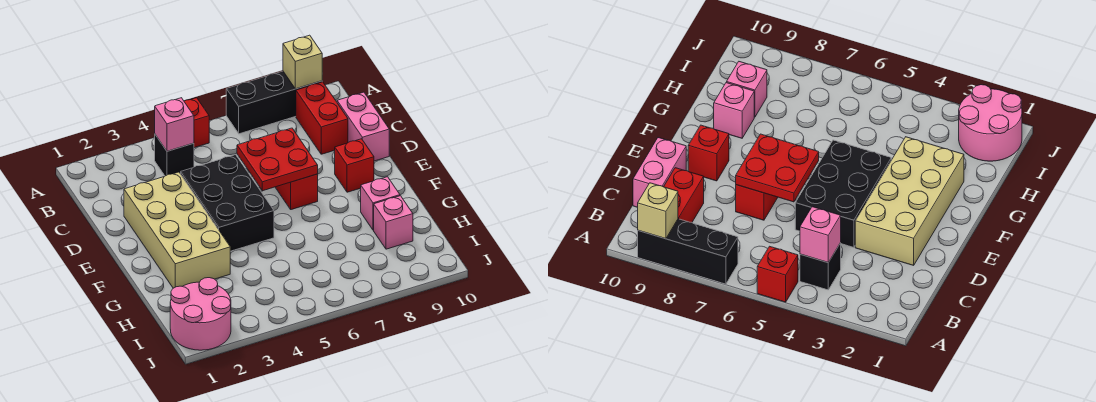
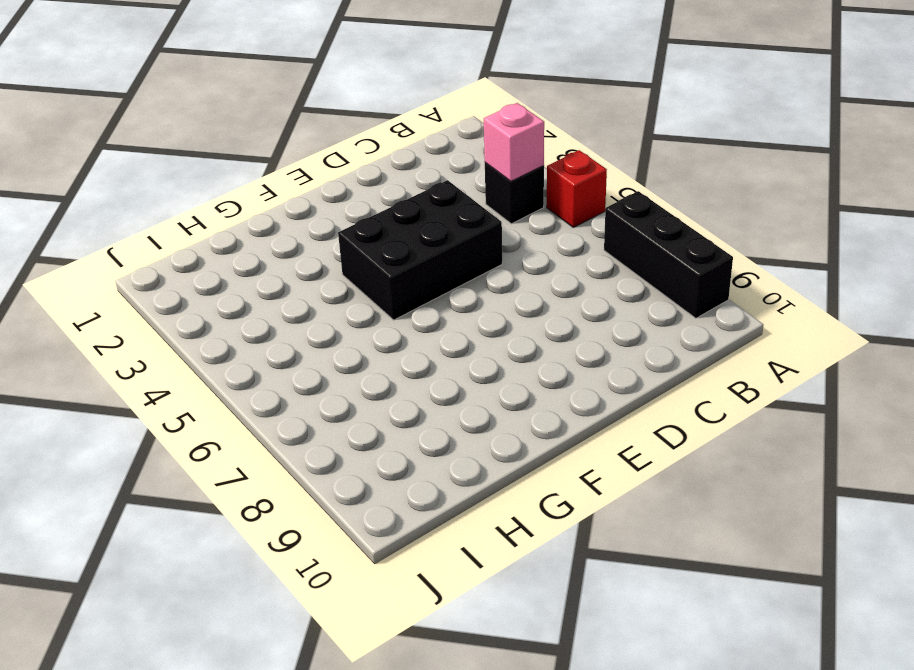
none -> red 1x2 brick [296,82,348,154]
none -> pink 1x2 brick [337,92,389,161]
none -> tan 2x4 brick [124,172,230,288]

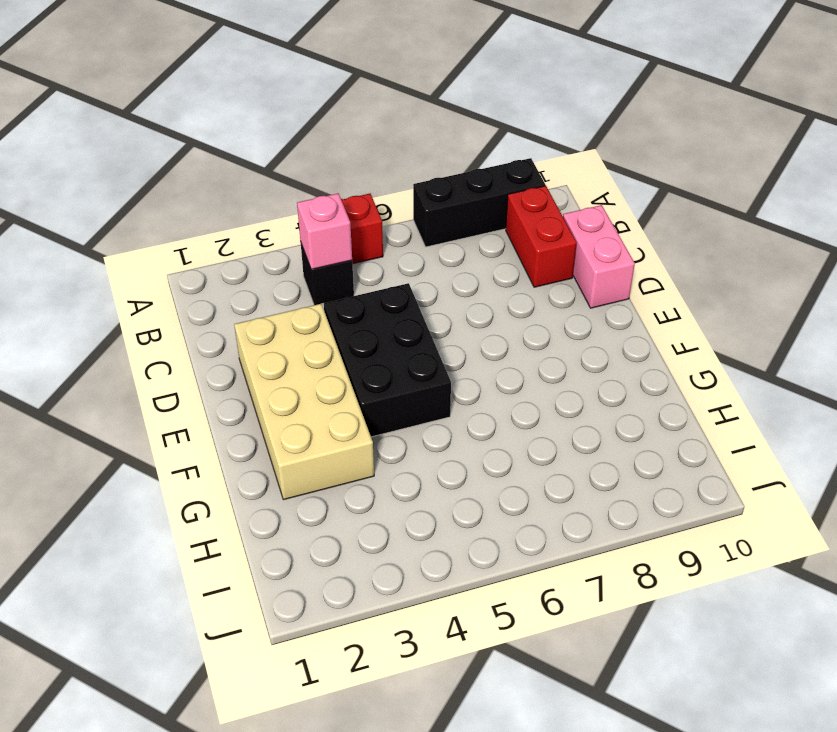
none -> red 1x2 brick [275,174,318,210]
none -> red 1x1 brick [335,139,374,192]
none -> pink 1x1 brick [361,177,400,230]

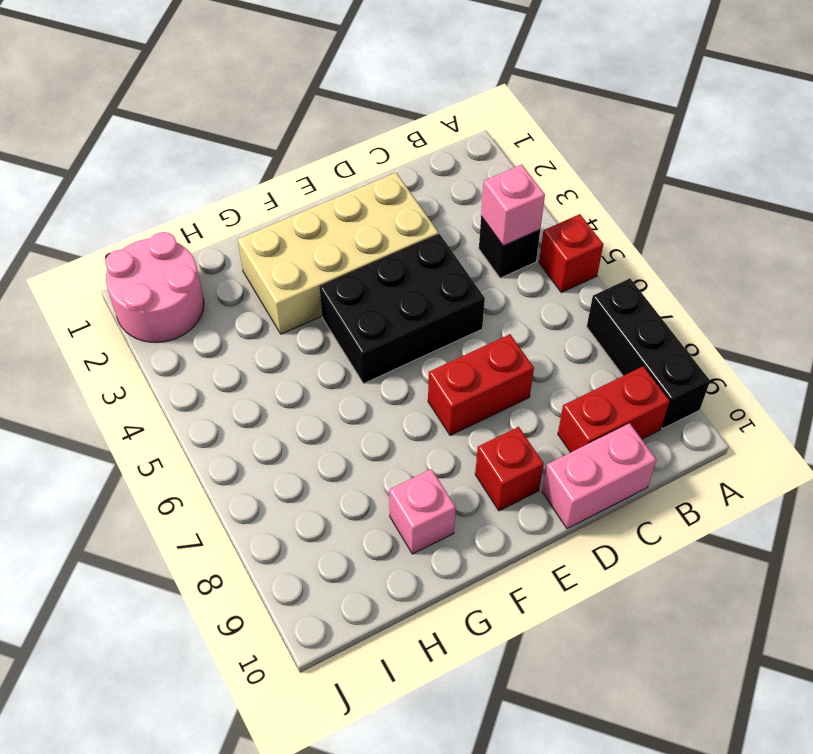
none -> pink 1x1 brick [374,196,413,249]
none -> tan 1x1 brick [283,35,322,89]
none -> red 2x2 plate [237,128,318,191]

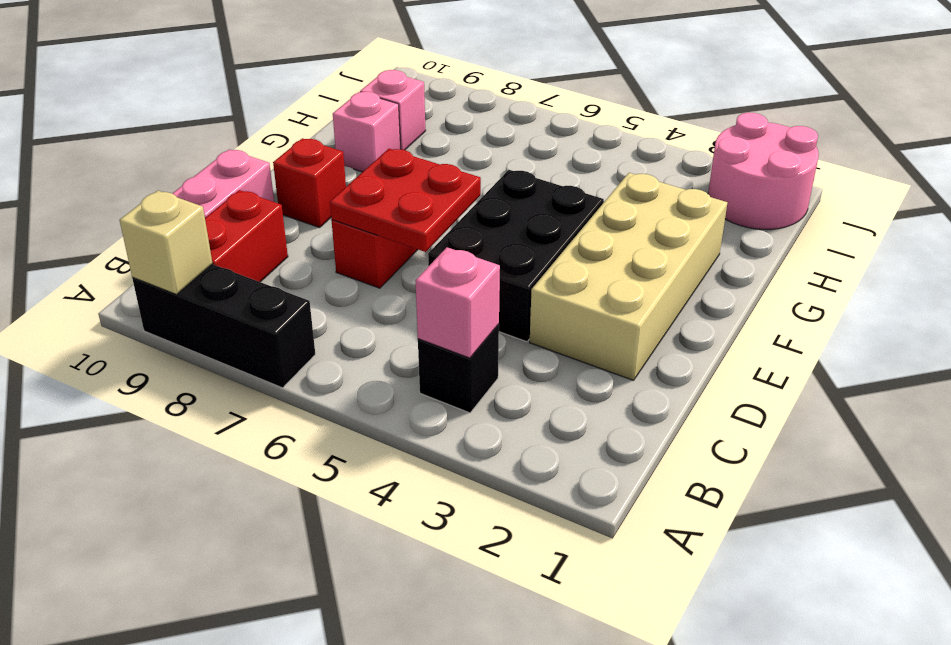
none -> red 1x1 brick [184,98,209,148]

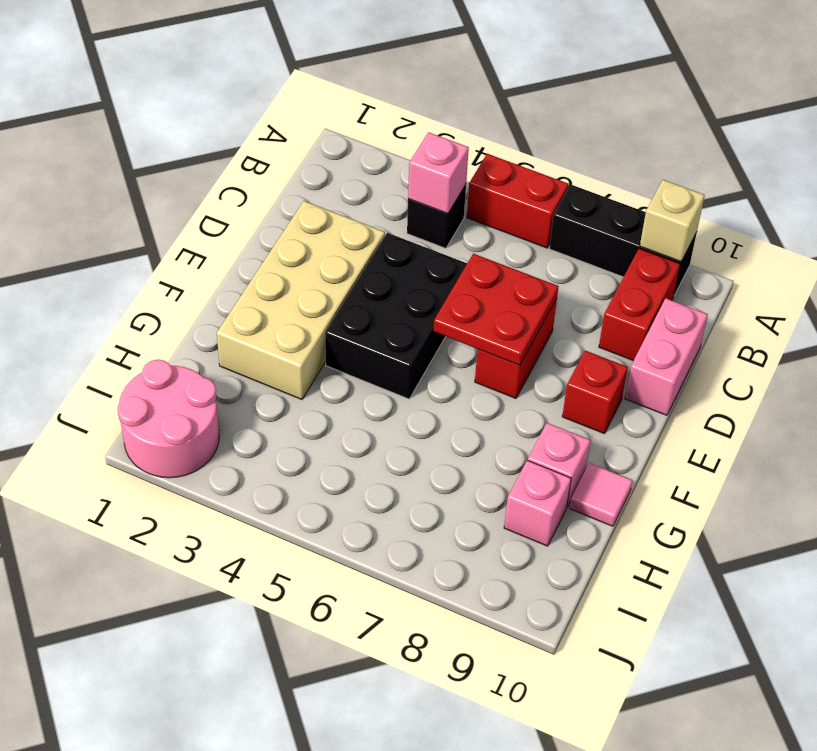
red 1x2 brick [467,154,568,248] -> red 1x1 brick [184,98,209,148]
pink 1x1 tile [569,463,633,526] -> none

